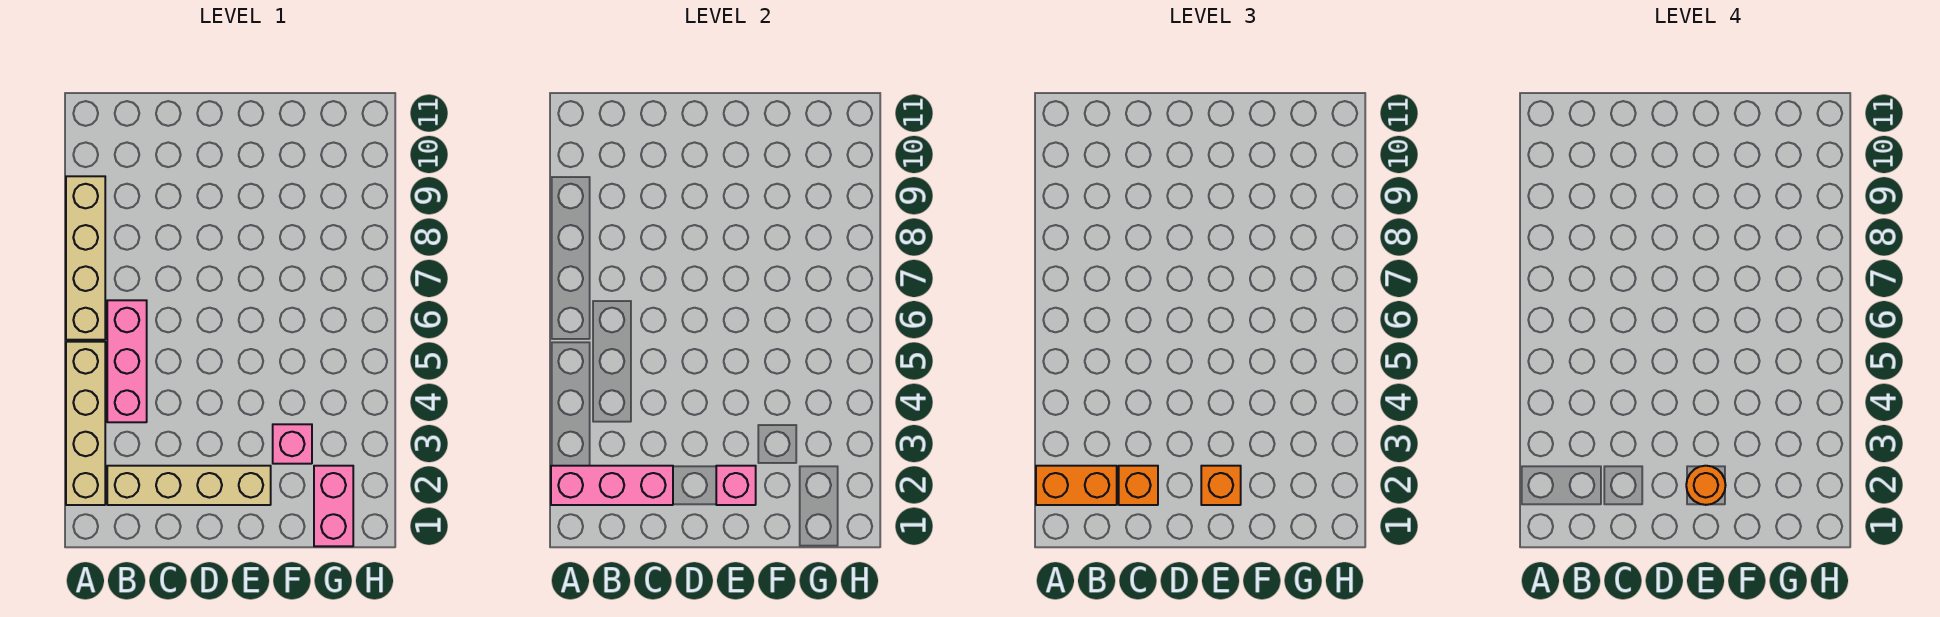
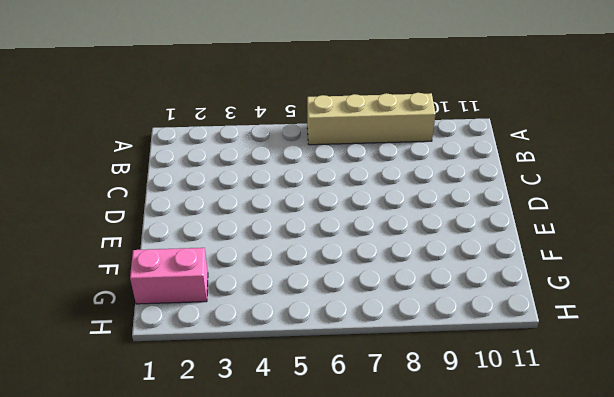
none -> tan 1x4 brick [66,342,105,505]
none -> tan 1x4 brick [107,466,271,505]
none -> pink 1x3 brick [107,300,147,422]

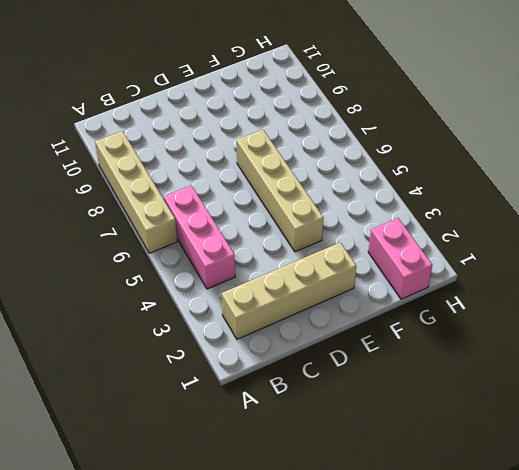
tan 1x4 brick [237,130,323,252] -> tan 1x4 brick moved to [66,342,105,505]
none -> pink 1x1 brick [273,424,312,464]
none -> pink 1x3 brick [551,466,673,505]
none -> pink 1x1 brick [716,466,756,505]

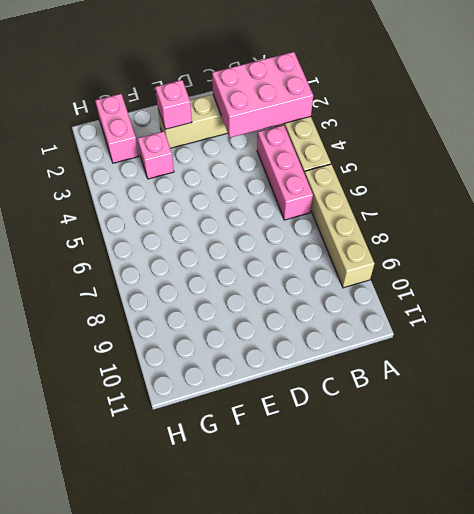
pink 2x3 brick [212,52,313,138] -> pink 1x3 brick [551,466,673,505]
none -> orange 1x2 brick [1036,466,1117,505]
none -> orange 1x1 brick [1119,466,1158,505]
none -> orange 1x1 brick [1201,466,1241,505]

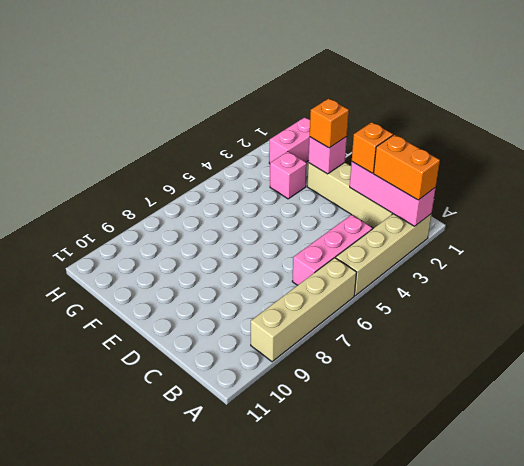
none -> orange 1x1 round brick [1686,466,1726,505]

